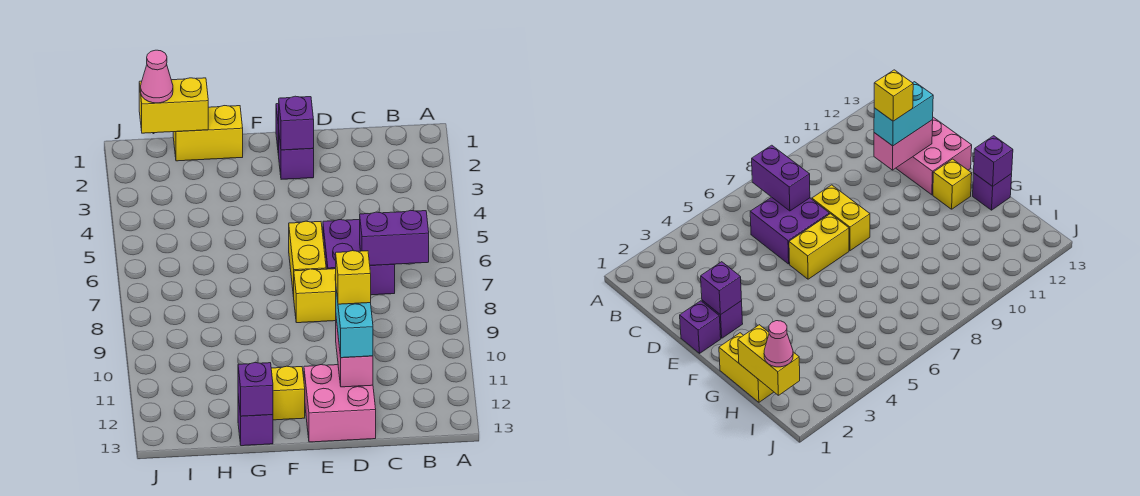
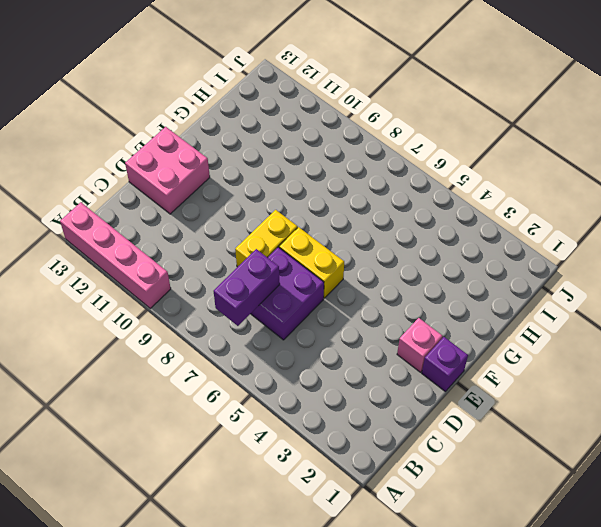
pink 1x4 brick [60,202,171,308] -> none
pink 1x1 brick [397,318,443,372] -> purple 1x1 brick [279,136,314,179]
none -> yellow 1x1 brick [271,366,305,420]
none -> yellow 1x2 brick [173,106,243,161]
none -> purple 1x1 brick [238,397,273,446]

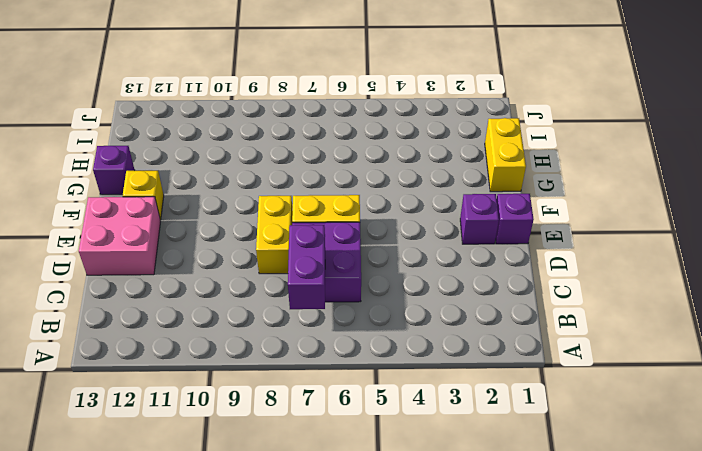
none -> pink 1x2 brick [336,320,373,387]
none -> purple 1x1 brick [278,96,314,150]
none -> purple 1x1 brick [238,363,273,416]

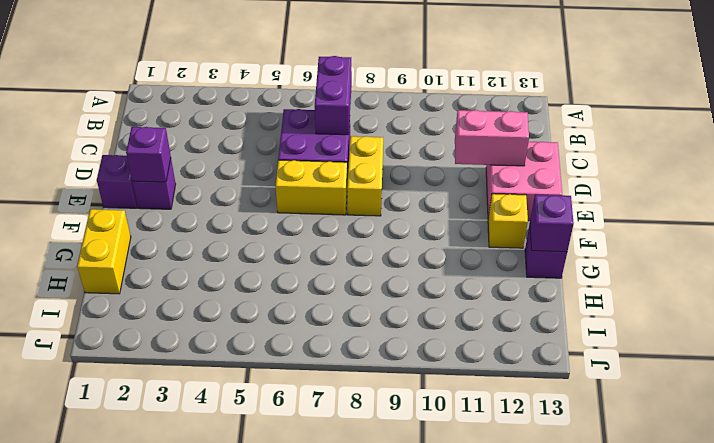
none -> yellow 1x2 brick [139,78,208,133]
none -> cyan 1x2 brick [336,290,373,358]
none -> pink 1x1 cone [141,50,173,103]

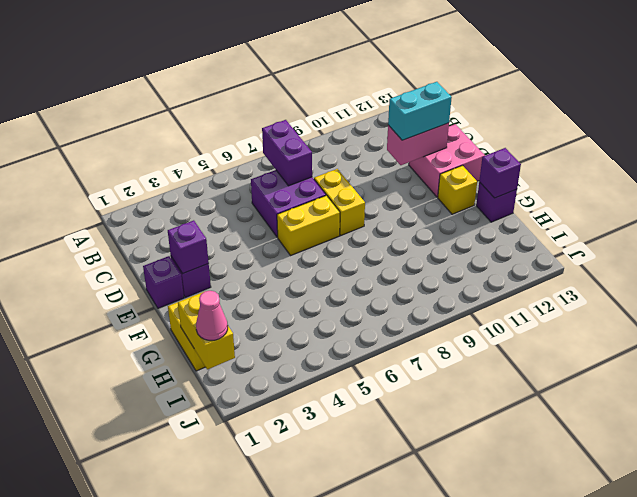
none -> yellow 1x1 brick [335,251,371,304]

